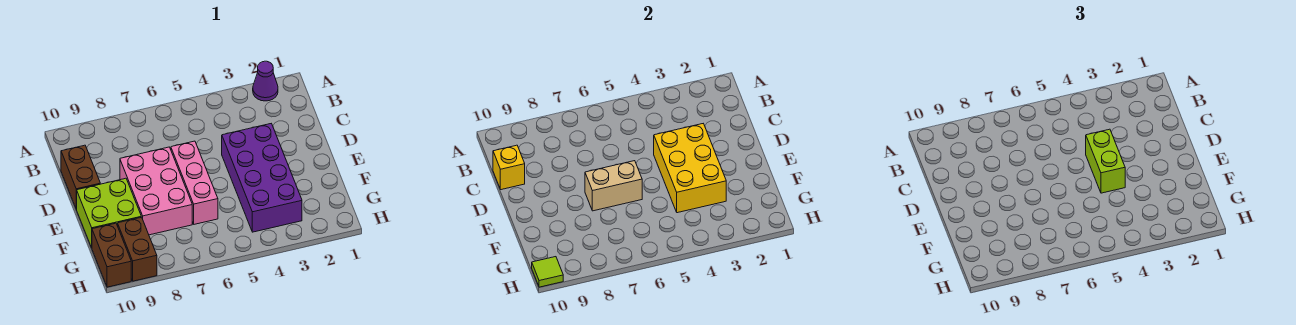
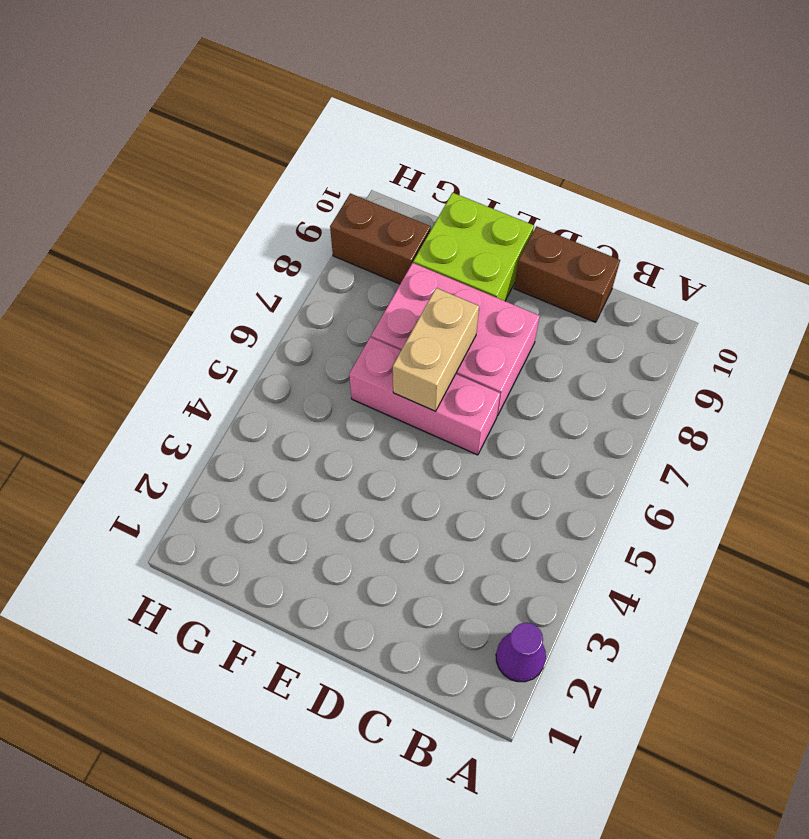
none -> purple 2x4 brick [222,124,302,232]
none -> brown 1x2 brick [92,223,131,287]
none -> yellow 1x1 brick [493,145,525,190]

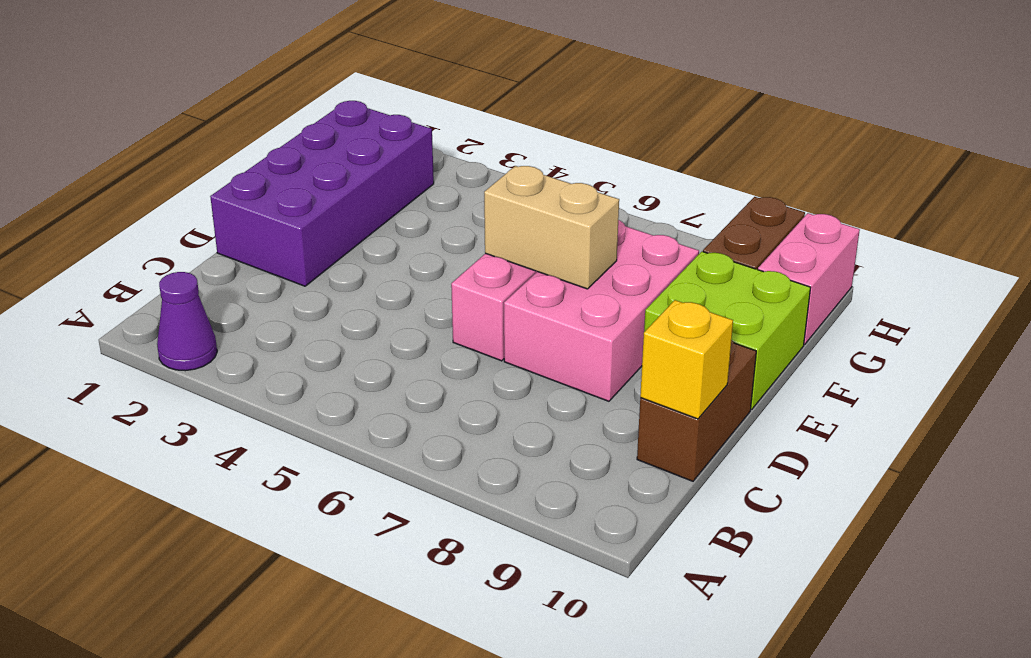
purple 2x4 brick [210,101,434,286] -> purple 2x4 brick moved to [222,124,302,232]
pink 1x2 brick [758,213,860,345] -> brown 1x2 brick [92,223,131,287]
none -> yellow 2x3 brick [654,124,726,213]
none -> lime 1x1 tile [532,257,563,287]
none -> lime 1x2 brick [1086,129,1125,193]

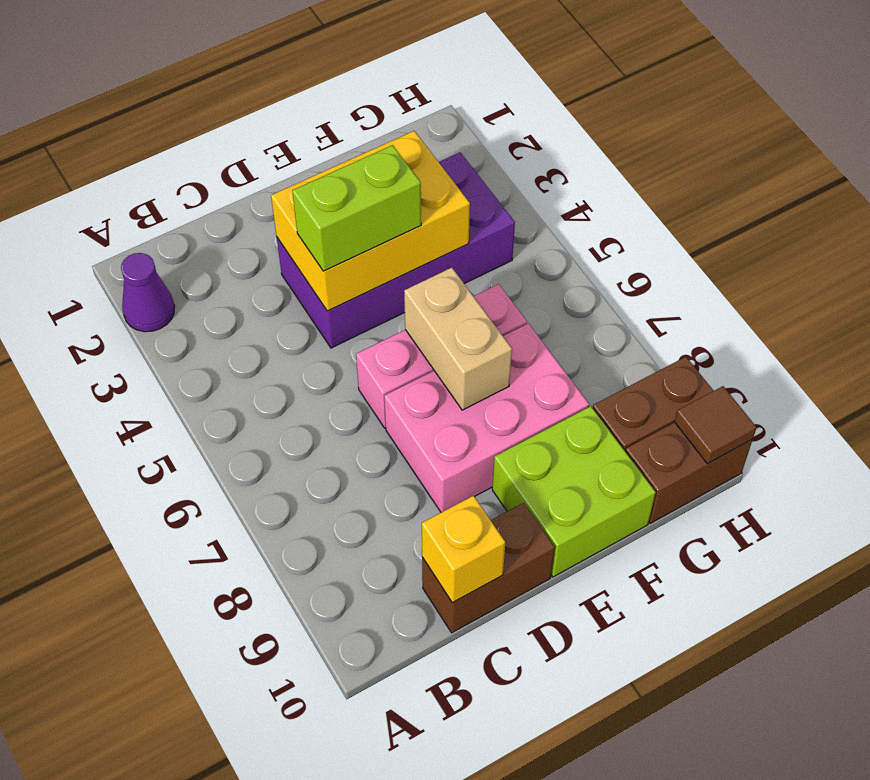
brown 1x1 tile [675,386,757,464] -> lime 1x1 tile [532,257,563,287]

